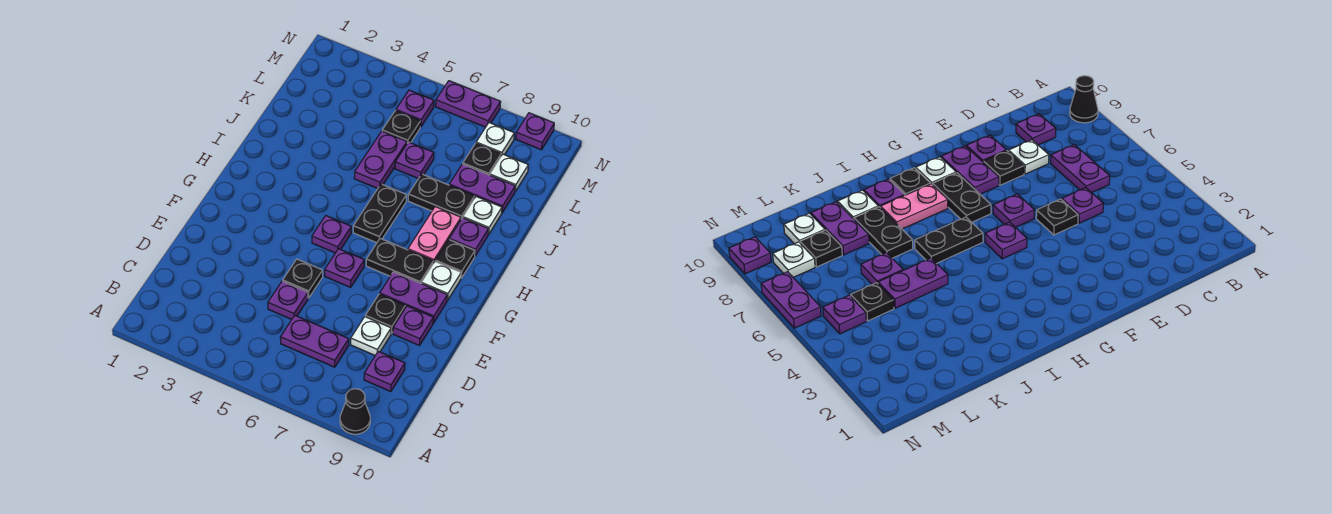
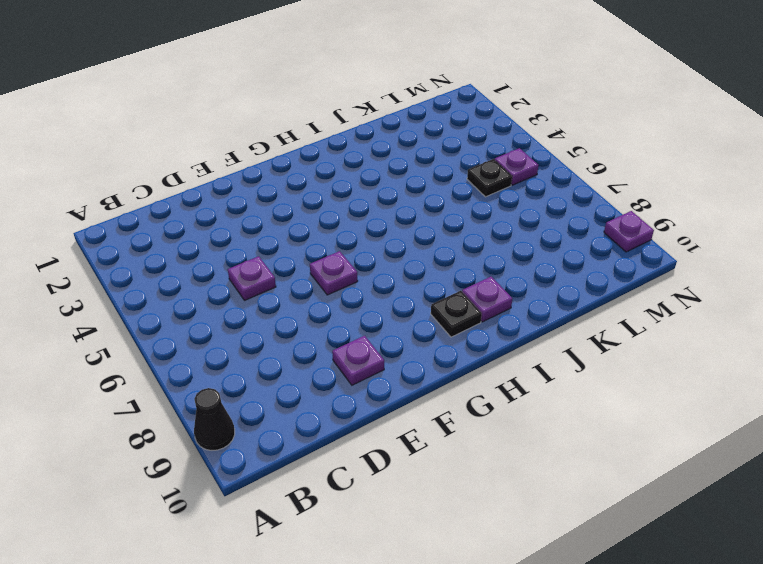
none -> purple 1x2 plate [280,316,349,367]
none -> purple 1x1 plate [364,351,405,392]
none -> white 1x1 plate [351,317,391,355]

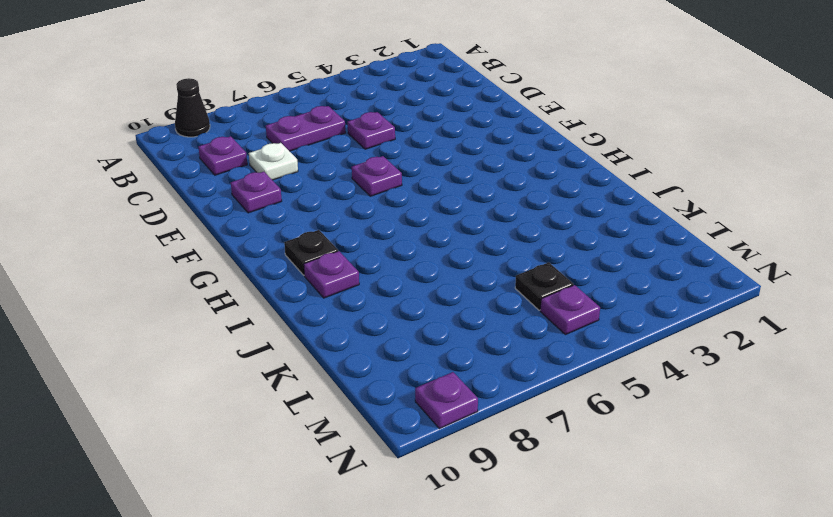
none -> black 1x1 plate [283,259,323,298]
none -> black 1x1 plate [365,294,405,334]
none -> purple 1x2 plate [380,272,447,323]

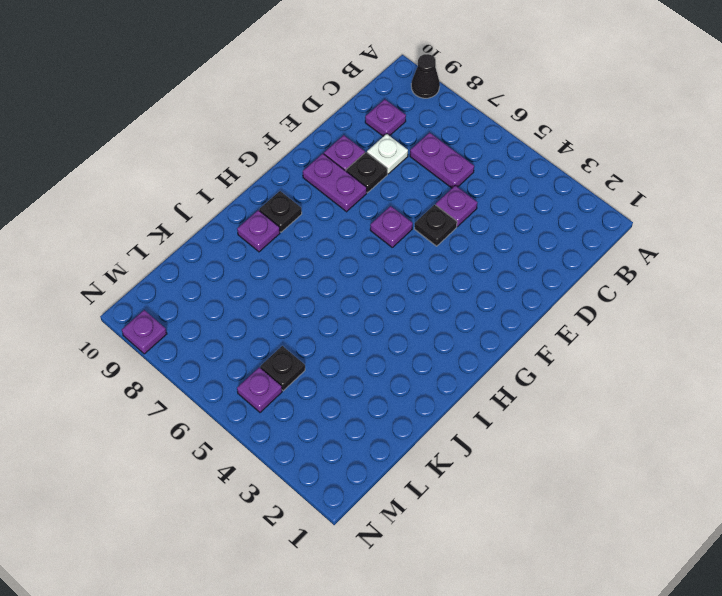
none -> purple 1x1 plate [312,216,351,253]
none -> black 1x2 plate [366,238,434,284]
none -> white 1x1 plate [422,262,461,300]

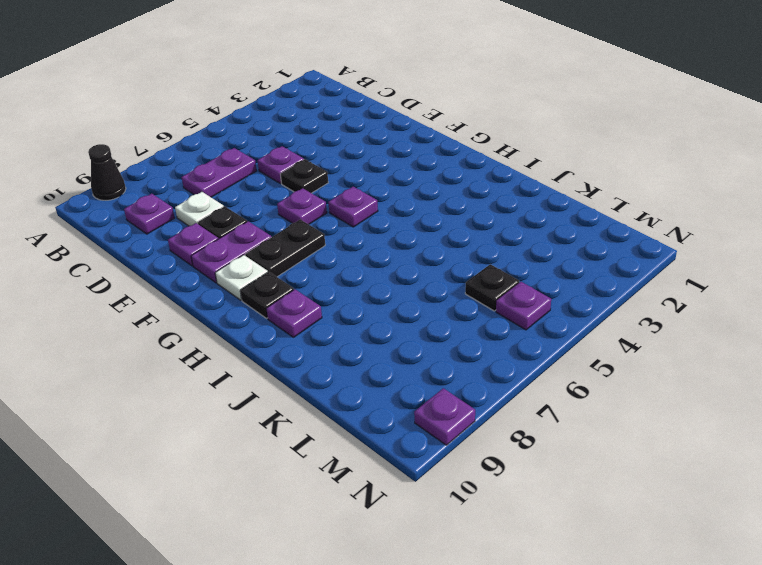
none -> black 1x2 plate [353,184,406,243]
none -> pink 1x2 plate [408,207,461,263]
none -> purple 1x2 plate [354,131,407,189]

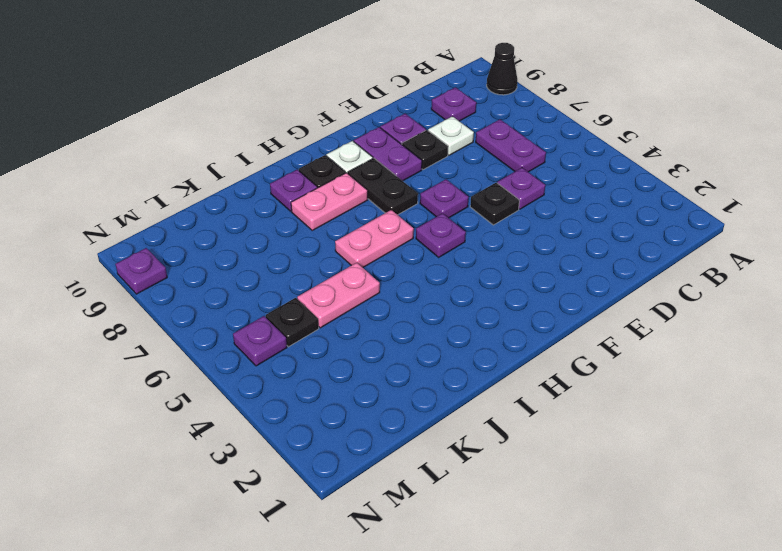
pink 1x2 plate [335,210,414,268] -> black 1x2 plate [353,184,406,243]
pink 1x2 plate [297,263,380,328] -> purple 1x2 plate [354,131,407,189]
none -> black 1x2 plate [408,174,475,219]
none -> white 1x1 plate [463,197,502,234]
none -> purple 1x1 plate [395,142,434,179]

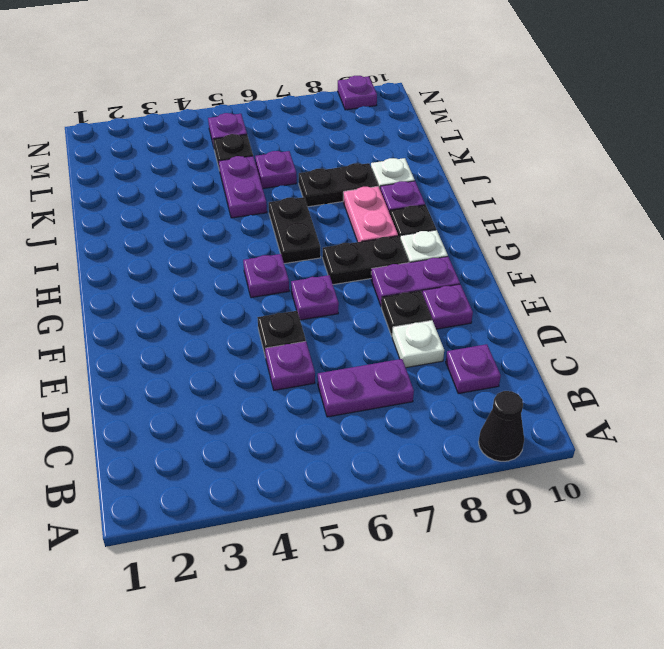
none -> purple 1x2 plate [449,164,515,212]
none -> black 1x1 plate [463,143,501,175]
none -> white 1x1 plate [490,154,528,191]

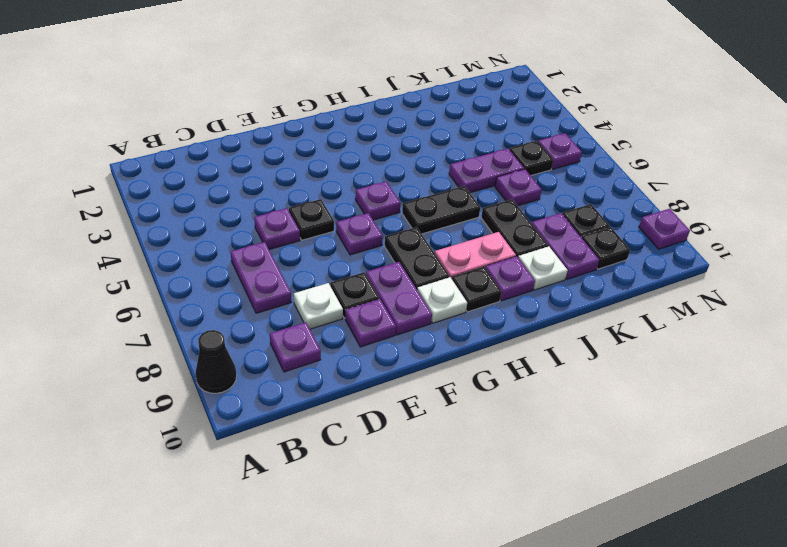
black 1x1 plate [581,227,630,269] -> white 1x1 plate [490,154,528,191]
none -> white 1x1 plate [476,123,514,156]
none -> purple 1x2 plate [436,81,501,127]

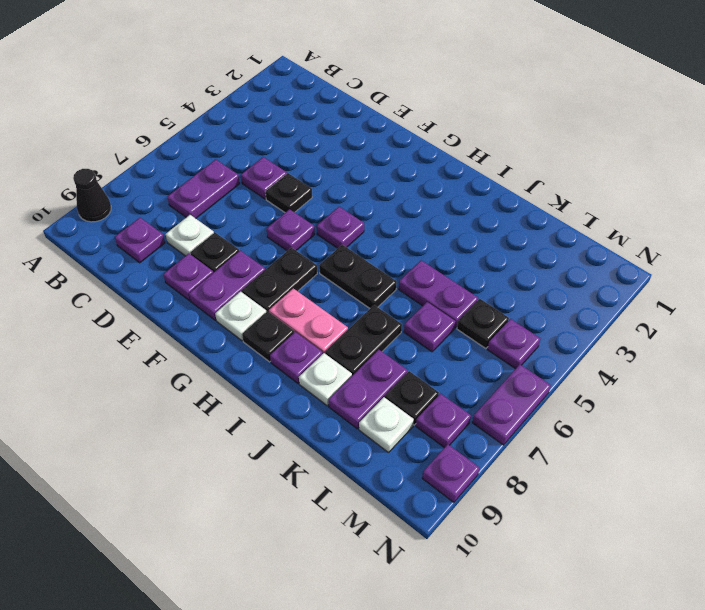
purple 1x1 plate [416,394,471,448] -> white 1x1 plate [476,123,514,156]

